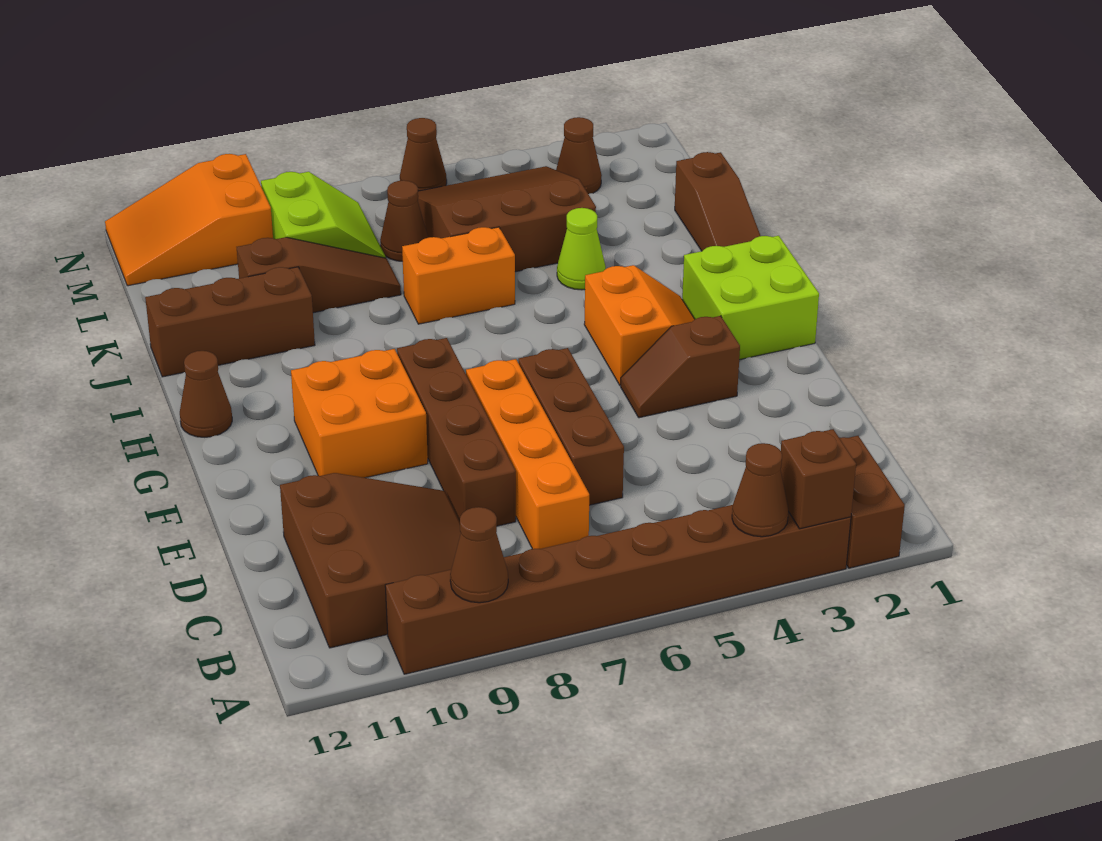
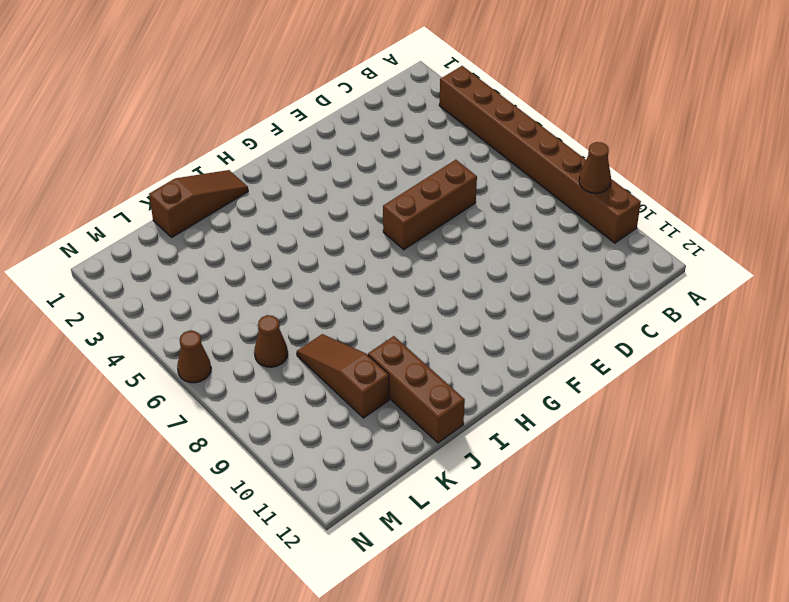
none -> brown 1x2 brick [840,436,905,568]
none -> brown 3x3 slope [280,473,461,648]
none -> orange 1x4 brick [466,359,589,549]

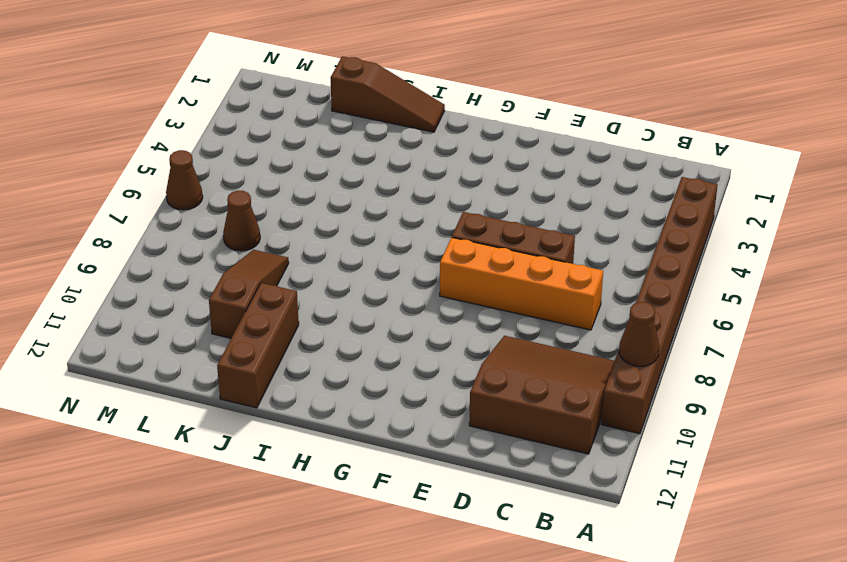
none -> brown 1x2 brick [840,436,905,568]
none -> brown 1x4 brick [397,338,516,526]
none -> brown 1x2 slope [621,316,740,418]

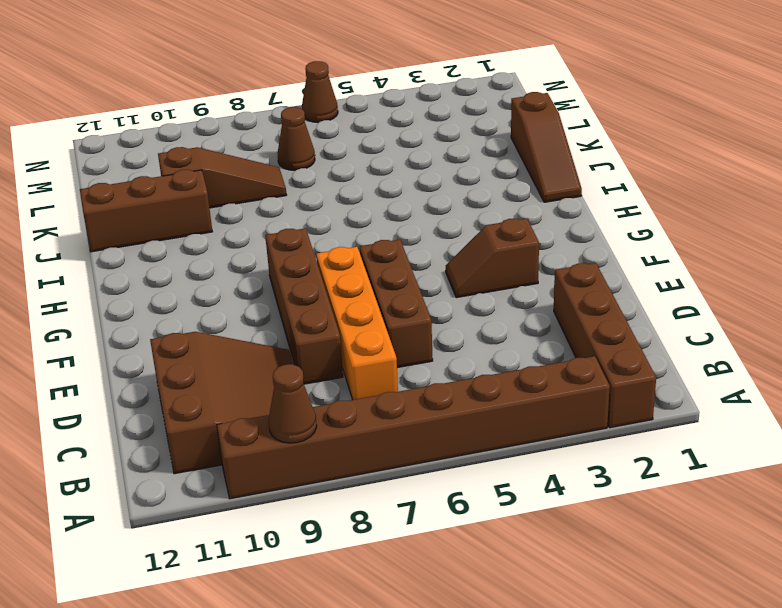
brown 1x4 brick [554,263,656,428] -> brown 1x2 brick [840,436,905,568]
none -> orange 2x2 brick [291,349,428,478]
none -> lime 2x2 brick [682,236,819,360]
none -> orange 2x2 slope [584,265,695,385]

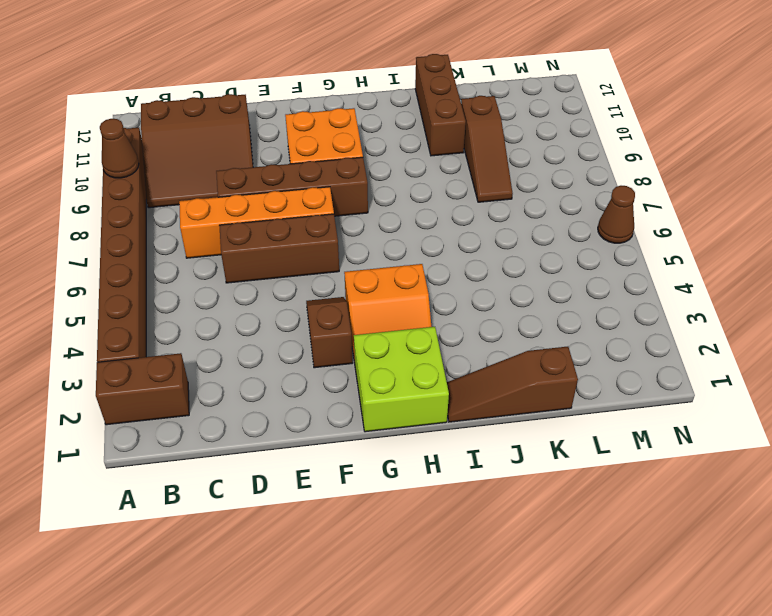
none -> brown 1x1 cone [180,351,232,437]
none -> lime 1x1 cone [557,208,606,290]
none -> orange 1x2 brick [402,227,515,324]

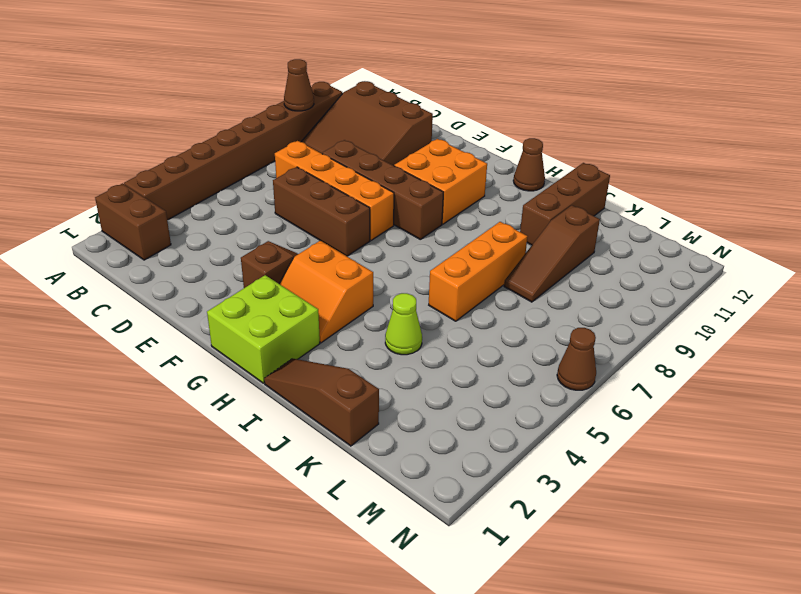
orange 1x3 brick [429,222,528,321] -> orange 1x2 brick [402,227,515,324]
none -> brown 3x3 slope [418,166,596,272]
none -> brown 1x1 cone [380,180,428,261]
none -> lime 2x2 slope [261,172,386,258]

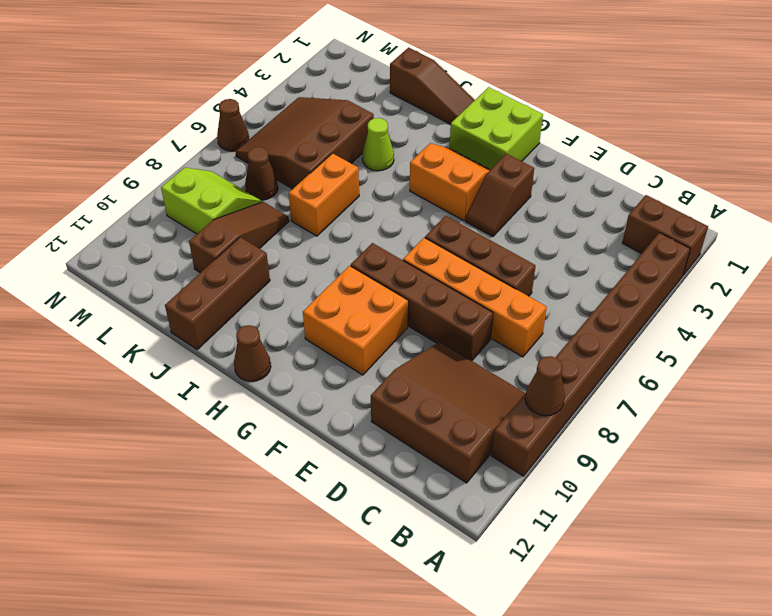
none -> brown 1x1 cone [556,117,602,194]
none -> orange 2x3 slope [105,154,273,286]
none -> brown 1x1 brick [781,429,856,529]

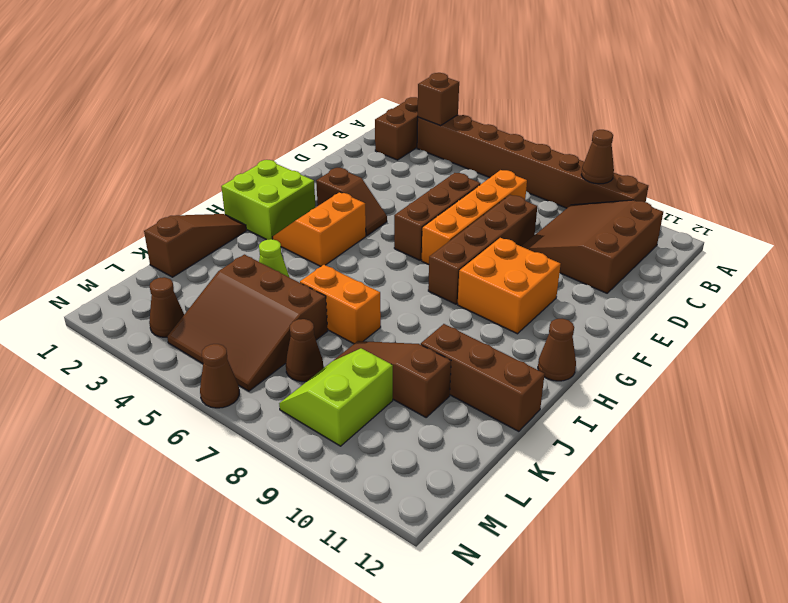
none -> orange 2x3 slope [105,154,273,286]
none -> brown 1x1 cone [732,443,789,537]

